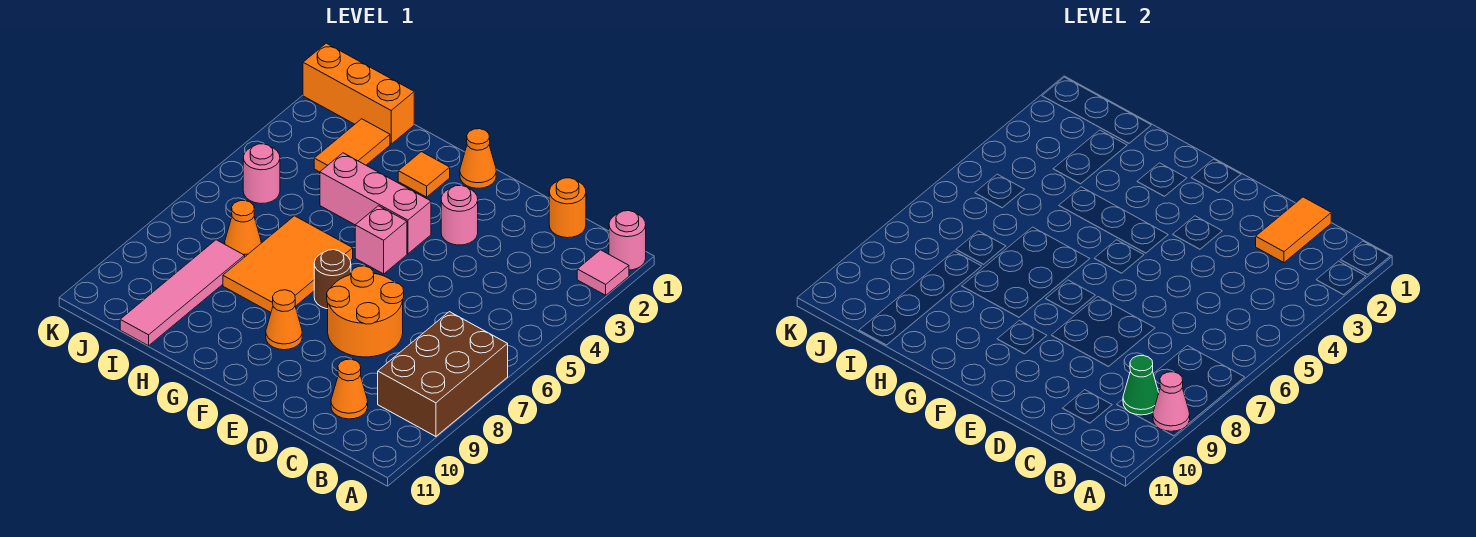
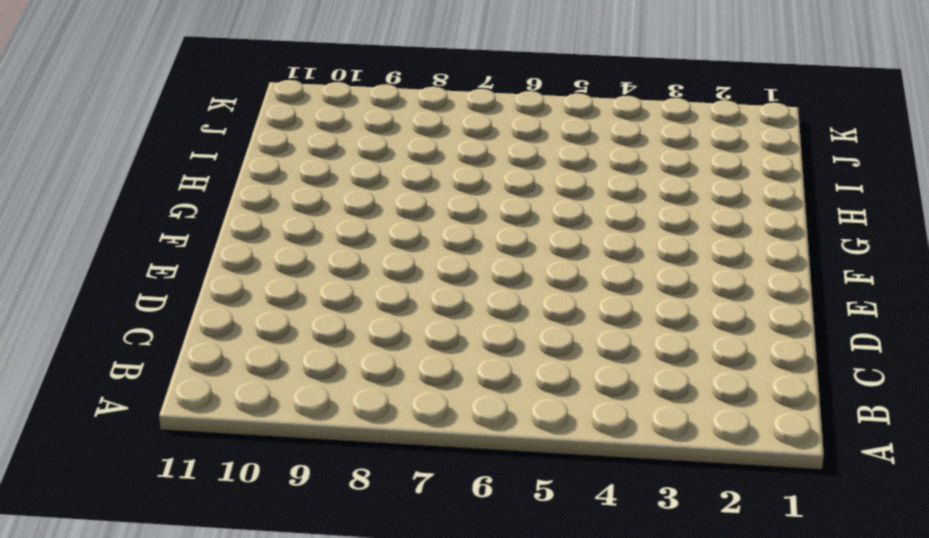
none -> pink 1x1 round brick [609,211,646,270]
none -> pink 1x1 tile [577,250,629,295]
none -> brown 2x3 brick [378,312,508,436]

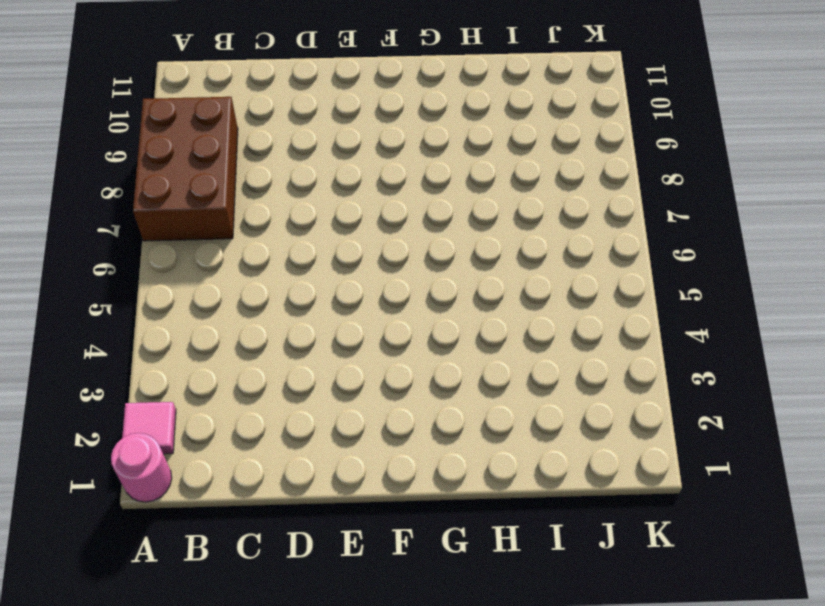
none -> orange 1x1 round brick [549,178,586,238]
none -> orange 1x1 cone [331,359,368,419]
none -> orange 2x2 round brick [327,266,404,357]

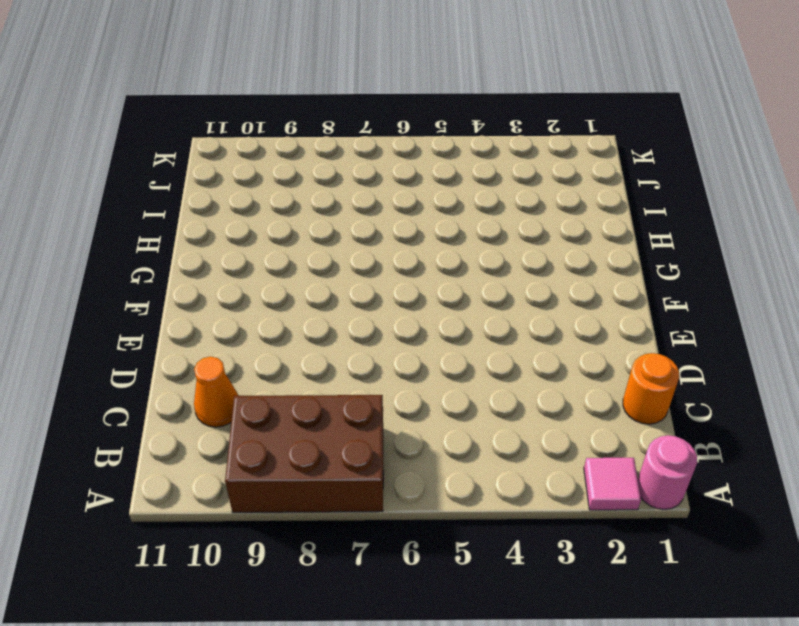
none -> orange 2x2 round brick [327,266,404,357]
none -> pink 1x1 round brick [441,185,478,245]
none -> orange 1x1 cone [460,129,496,188]

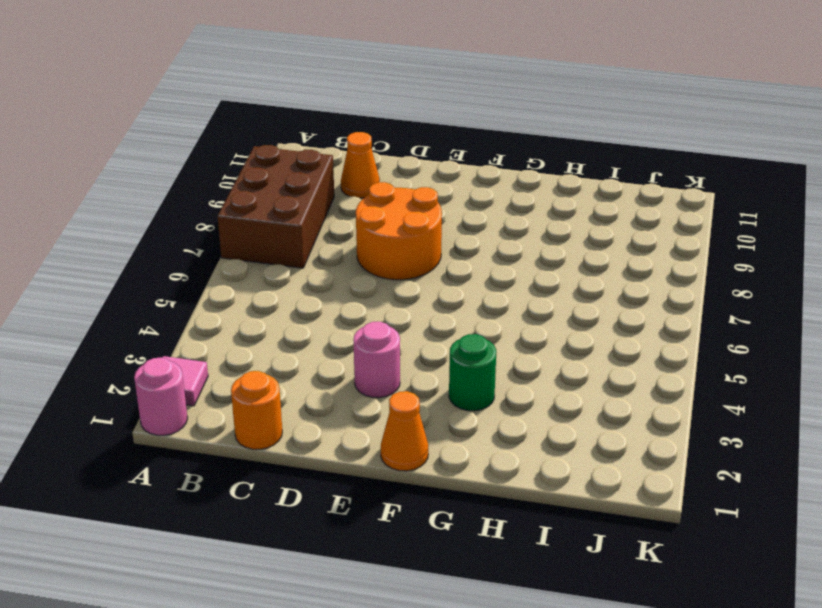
green 1x1 round brick [449,334,496,411] -> none
none -> pink 1x3 brick [320,153,431,254]
none -> pink 1x1 brick [355,206,407,274]
none -> brown 1x1 round brick [314,250,351,309]

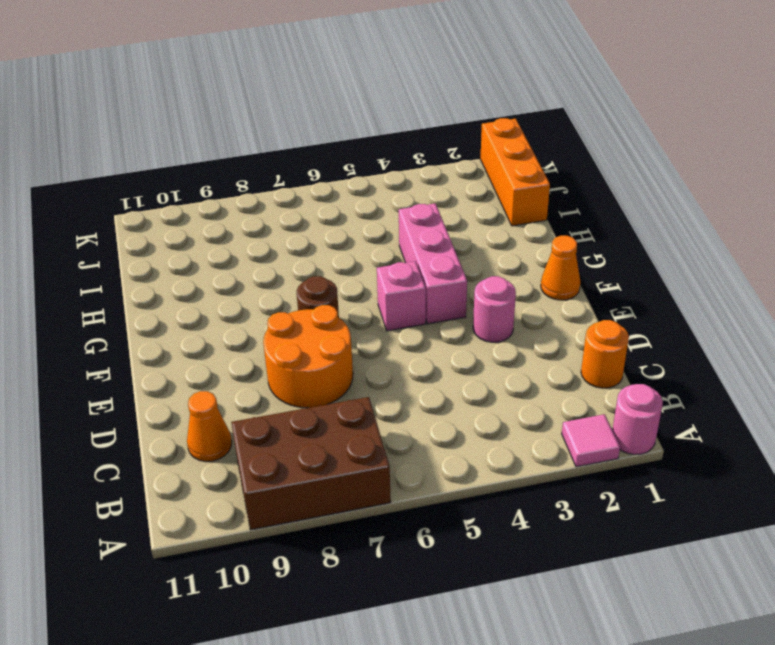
none -> orange 1x1 cone [266,290,302,350]
none -> orange 1x1 tile [398,152,450,197]
none -> orange 2x3 tile [223,216,353,312]

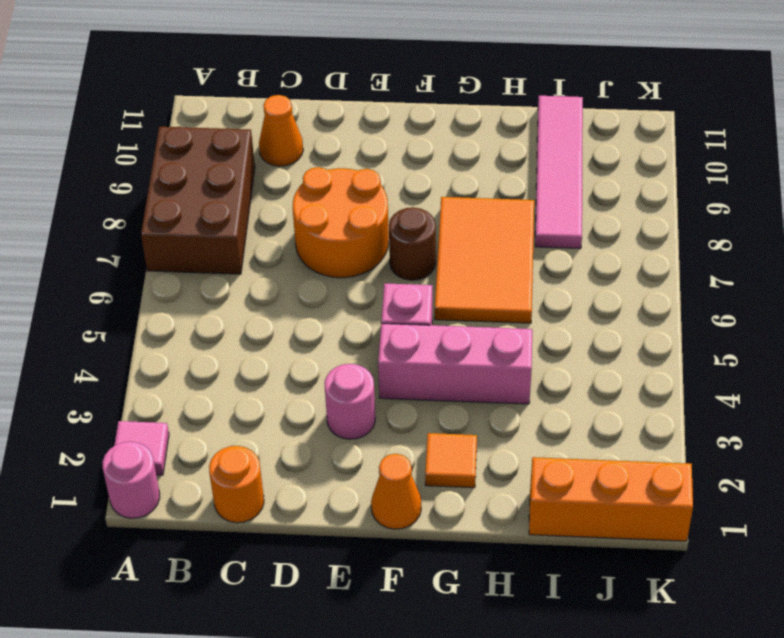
none -> orange 1x1 cone [266,290,302,350]
none -> orange 1x2 tile [314,119,390,172]
none -> orange 1x1 cone [225,201,261,256]

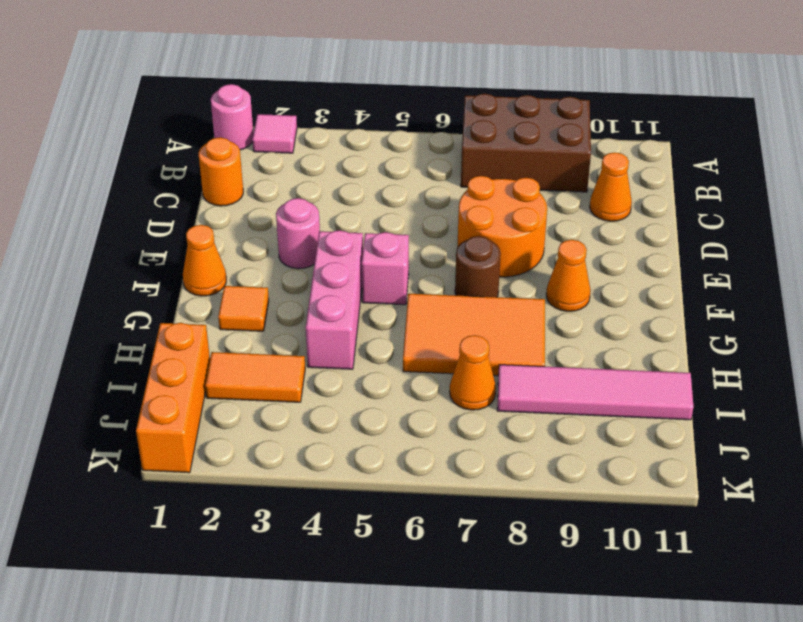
none -> pink 1x1 round brick [243,144,280,204]
none -> pink 1x1 cone [1153,372,1190,431]
none -> green 1x1 cone [1123,356,1159,415]

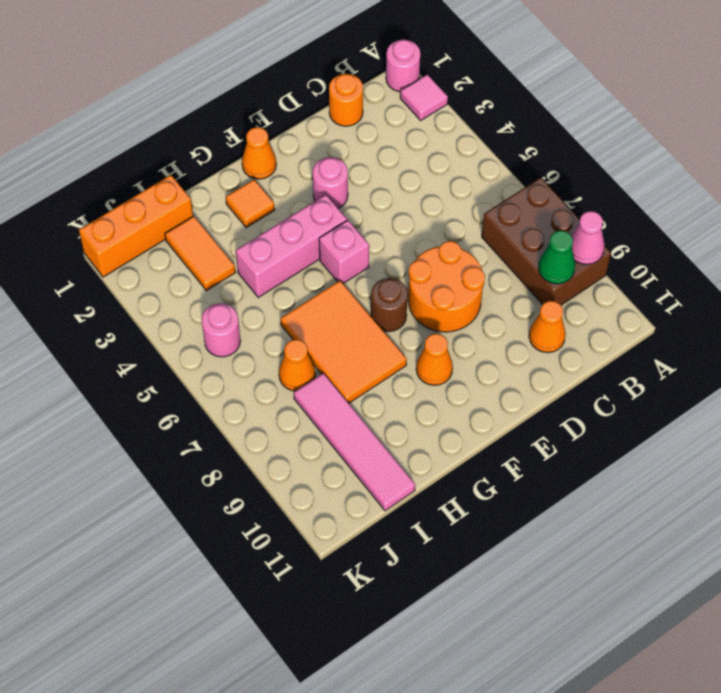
none -> orange 1x2 tile [1256,197,1331,263]

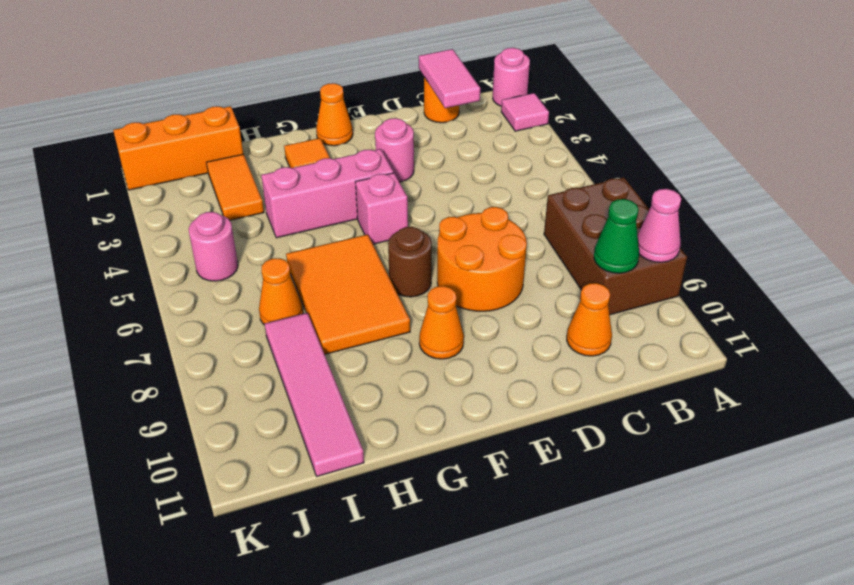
pink 1x2 tile [419,49,480,108] -> orange 1x2 tile [1256,197,1331,263]

